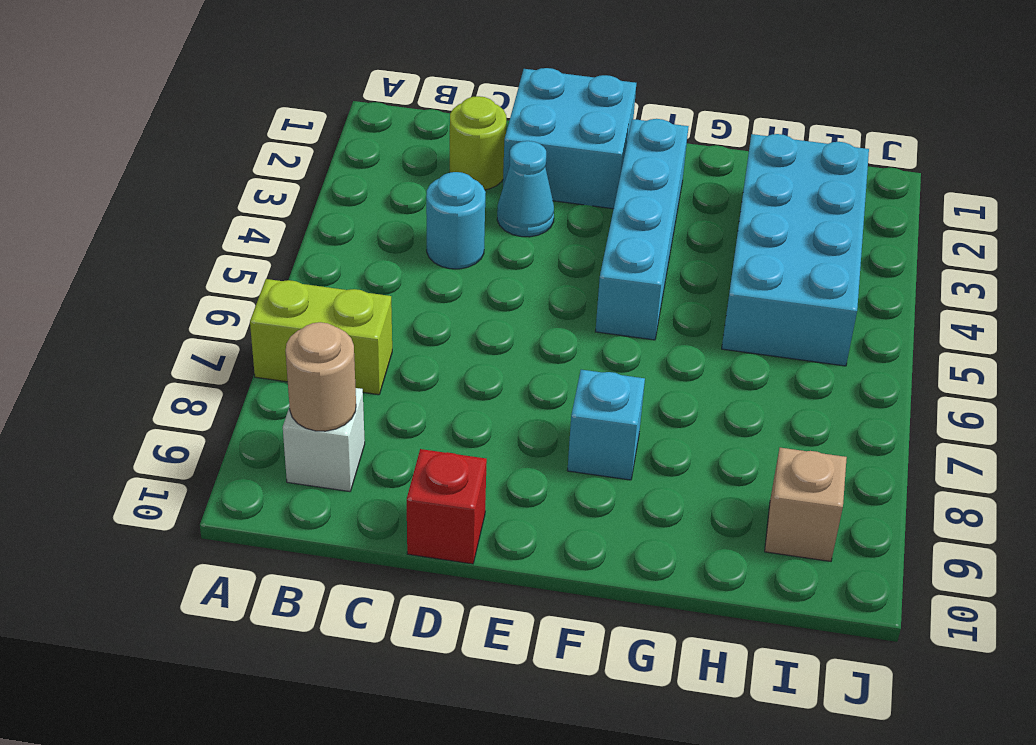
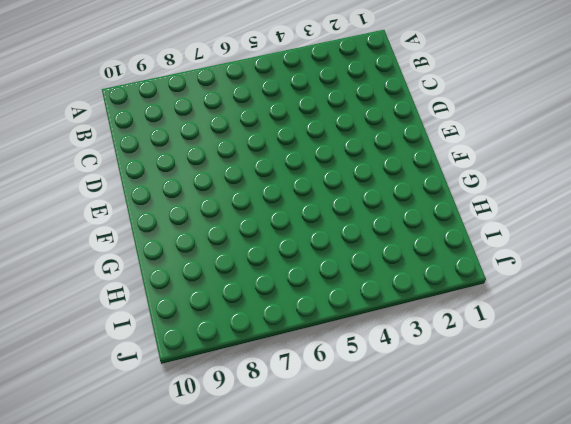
none -> lime 1x2 brick [250,279,392,395]
none -> white 1x1 brick [283,388,365,492]
none -> lime 1x1 round brick [450,96,506,190]

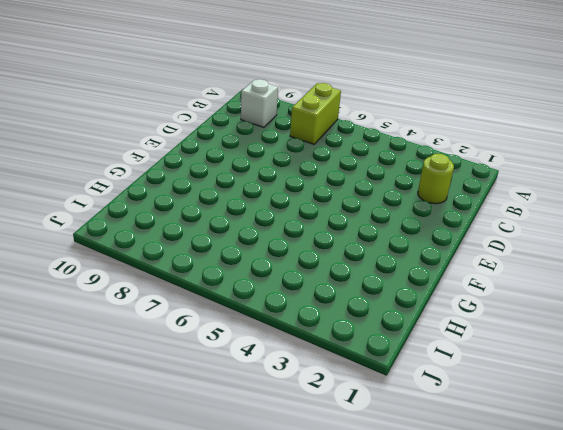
none -> cyan 1x1 round brick [426,172,486,269]
none -> cyan 2x2 brick [503,68,636,209]
none -> cyan 1x1 cone [497,141,554,237]

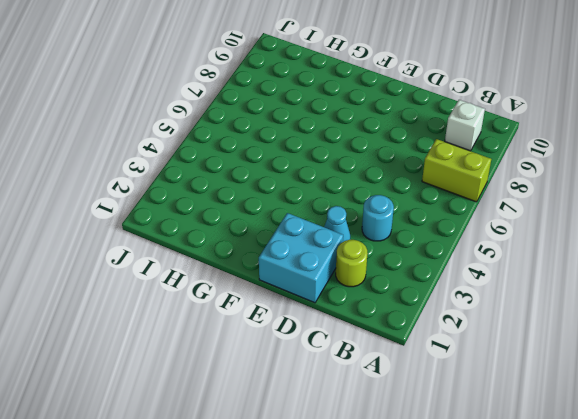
none -> red 1x1 brick [407,449,487,564]
none -> cyan 1x4 brick [595,119,689,340]
none -> cyan 1x1 brick [567,370,645,480]

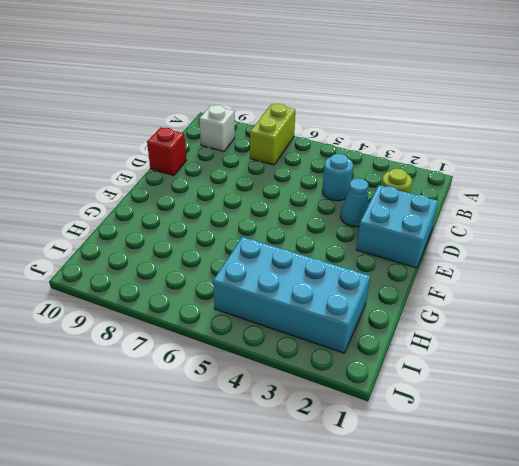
none -> cyan 1x4 brick [595,119,689,340]
none -> cyan 1x1 brick [567,370,645,480]
none -> tan 1x1 brick [765,448,847,561]

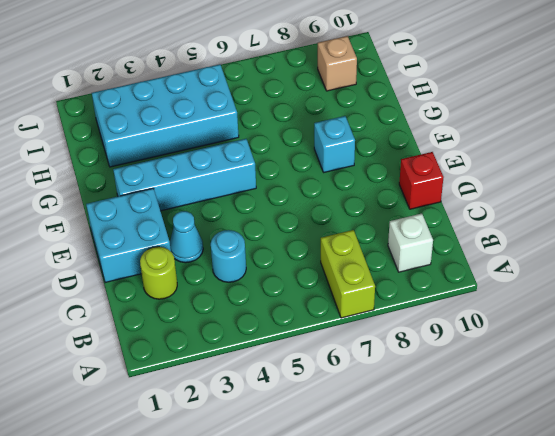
none -> tan 1x1 round brick [286,322,356,431]

